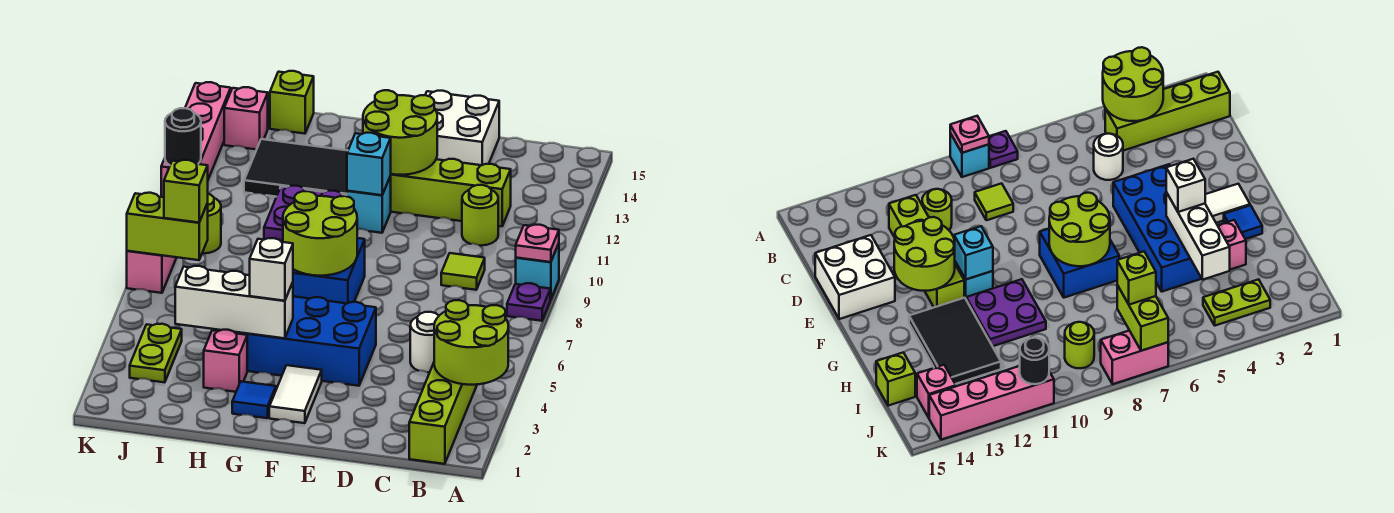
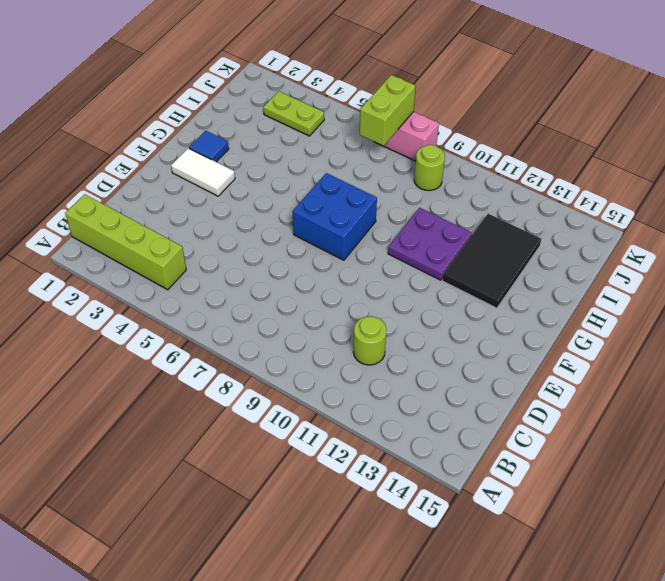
none -> purple 1x1 plate [507,283,550,321]
none -> cyan 1x1 brick [516,243,559,300]
none -> white 1x1 round brick [410,312,439,372]
none -> lime 1x1 tile [441,253,485,290]

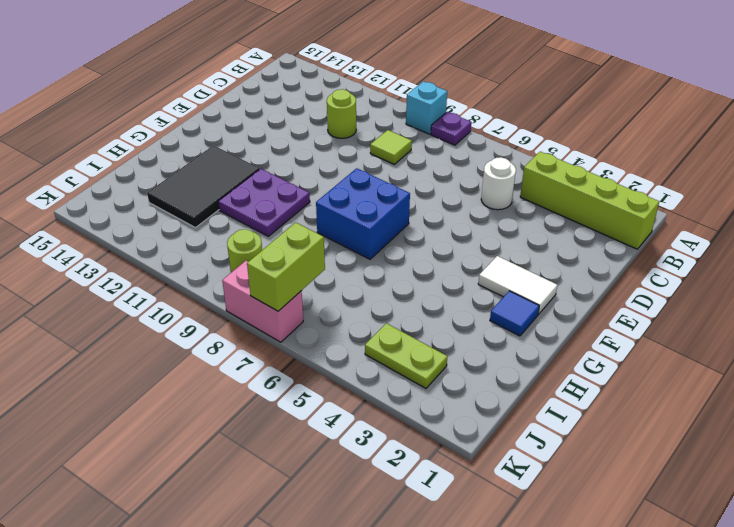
none -> lime 1x4 brick [390,159,511,226]
none -> white 2x2 brick [425,91,499,165]
none -> blue 2x4 brick [212,296,376,386]
none -> cyan 1x1 brick [347,176,391,233]

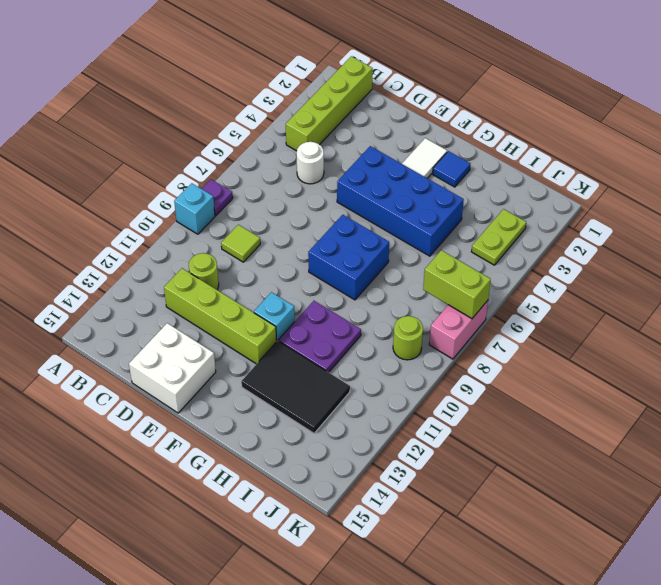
none -> pink 1x1 brick [204,330,247,392]
none -> lime 1x1 brick [270,71,314,134]
none -> pink 1x1 brick [224,87,268,150]
none -> pink 1x4 brick [161,82,231,197]

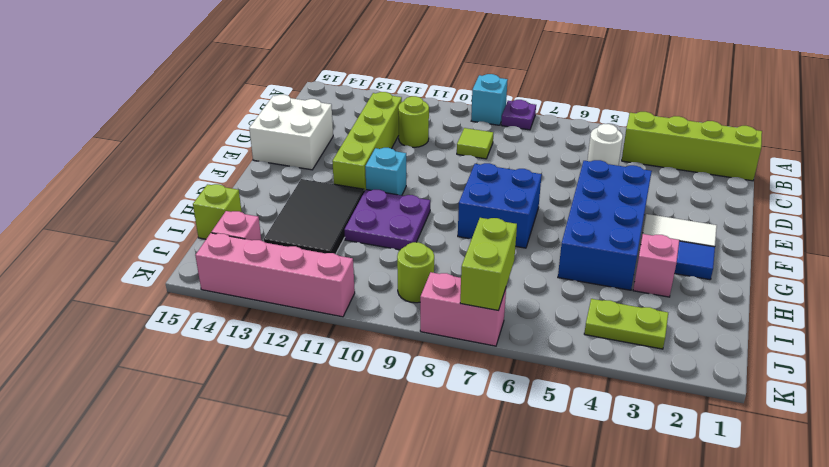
none -> lime 2x2 round brick [434,300,508,385]
none -> pink 1x1 plate [516,225,559,262]
none -> lime 2x2 round brick [363,90,437,175]
none -> lime 2x2 round brick [283,191,357,276]

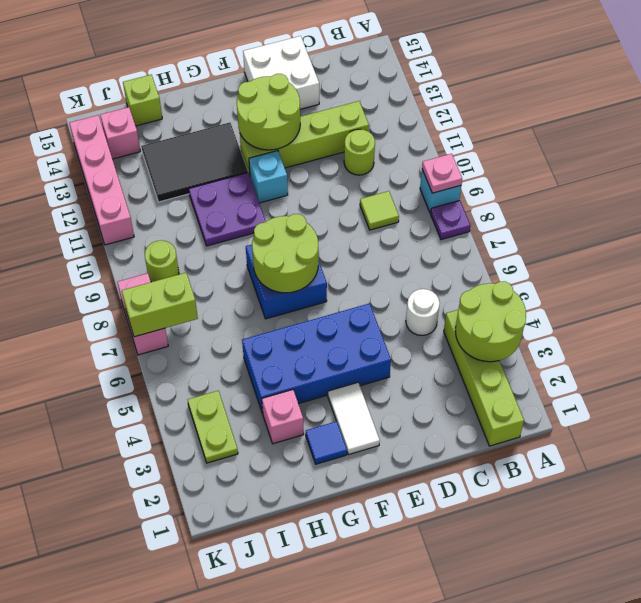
none -> cyan 1x1 brick [347,133,391,195]
none -> white 1x3 brick [175,266,293,338]
none -> black 1x1 round brick [165,108,201,165]
none -> white 1x1 brick [250,238,293,301]

